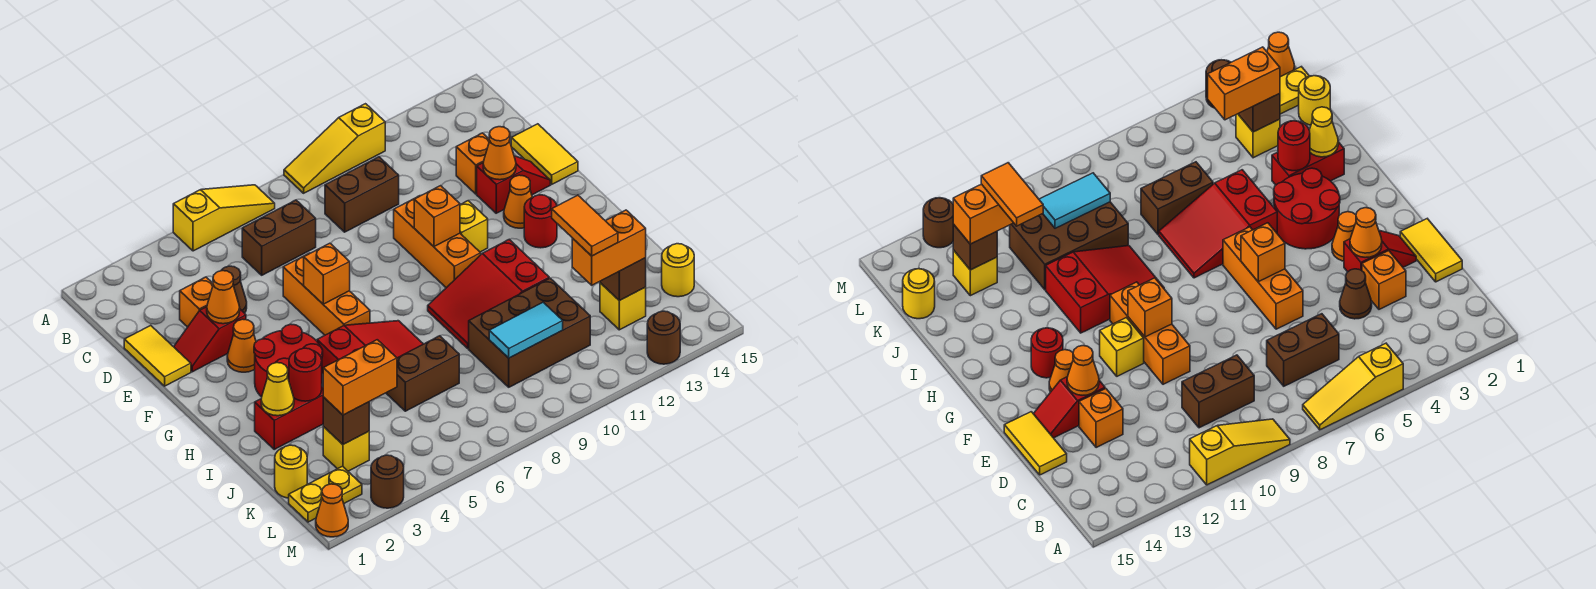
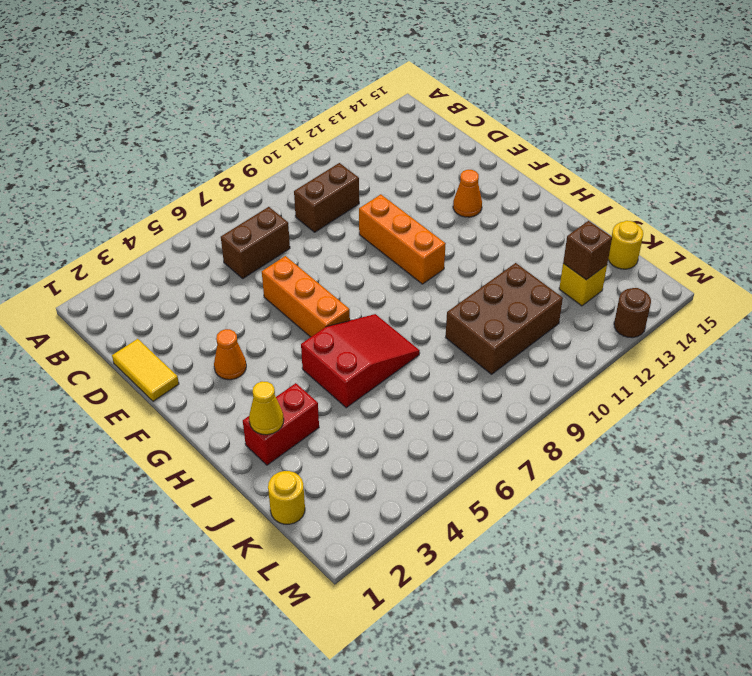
none -> yellow 1x3 slope [173,185,275,251]
none -> yellow 1x3 slope [284,104,385,193]
none -> orange 1x1 brick [180,277,213,327]
none -> brown 1x1 cone [221,266,247,313]

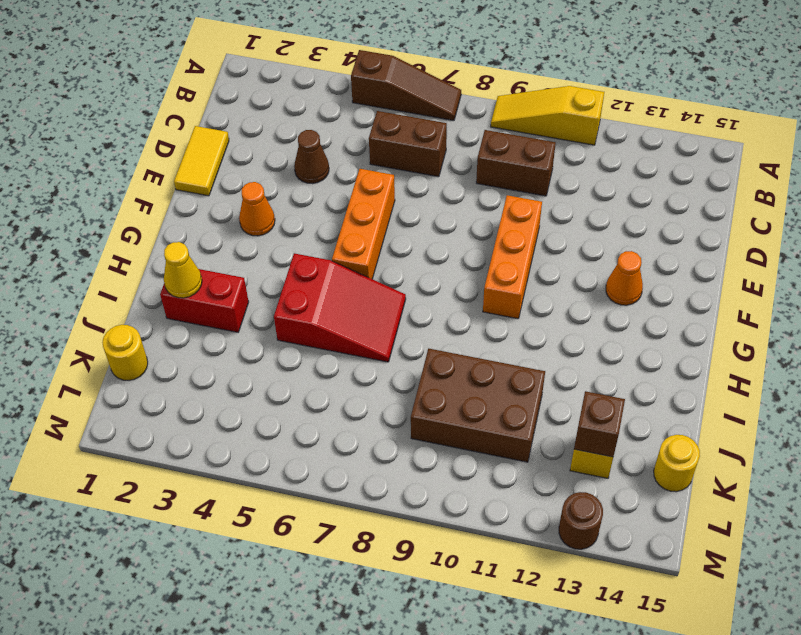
brown 1x3 slope [351,50,461,120] -> yellow 1x3 slope [173,185,275,251]
none -> orange 1x1 brick [180,277,213,327]
none -> orange 1x1 brick [456,133,490,194]
none -> yellow 1x2 tile [511,124,578,184]
none -> red 1x2 slope [174,307,246,372]

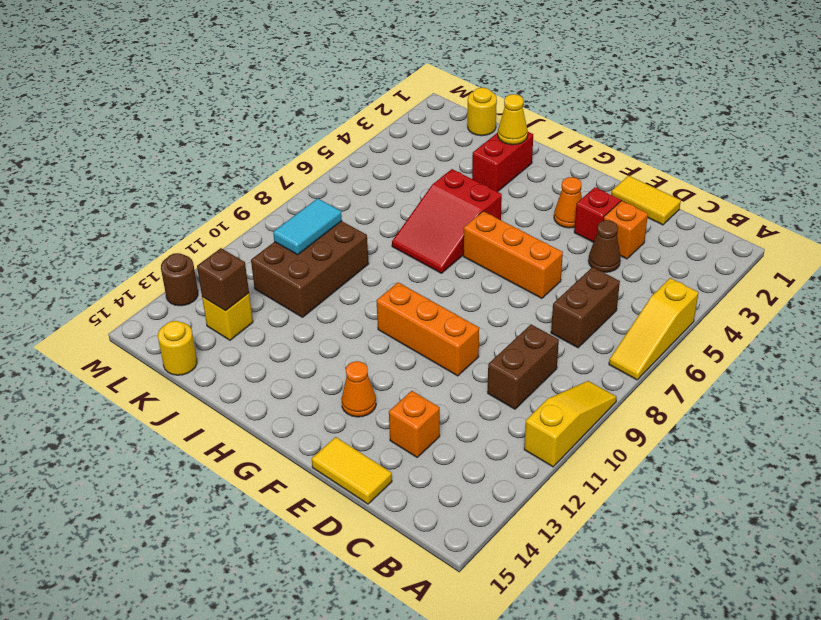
none -> red 1x2 slope [477,156,550,213]
none -> yellow 1x1 brick [460,201,488,252]
none -> red 2x2 round brick [254,324,323,397]
none -> red 1x1 round brick [524,195,557,248]

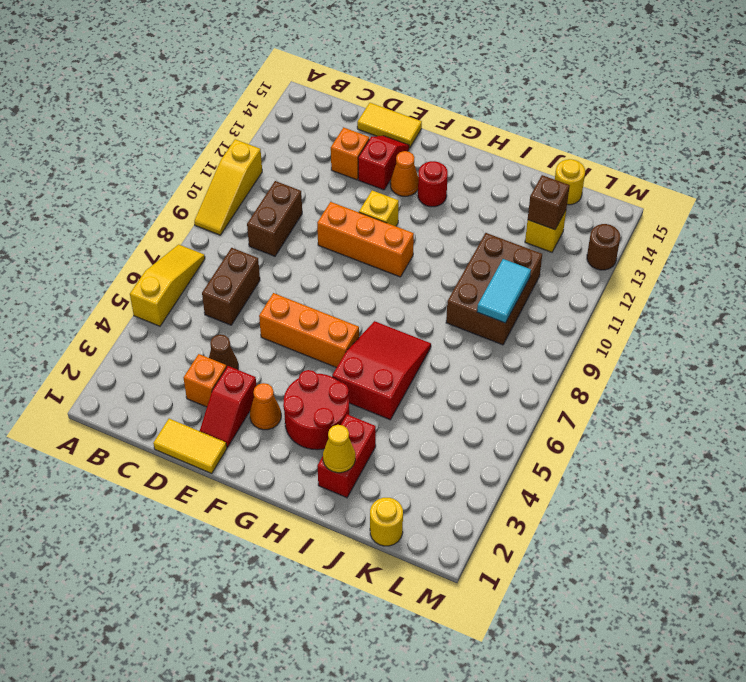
none -> red 2x3 slope [428,239,549,348]
none -> brown 1x2 brick [386,336,459,411]
none -> yellow 1x1 brick [323,427,369,471]
none -> yellow 1x2 plate [289,466,362,522]

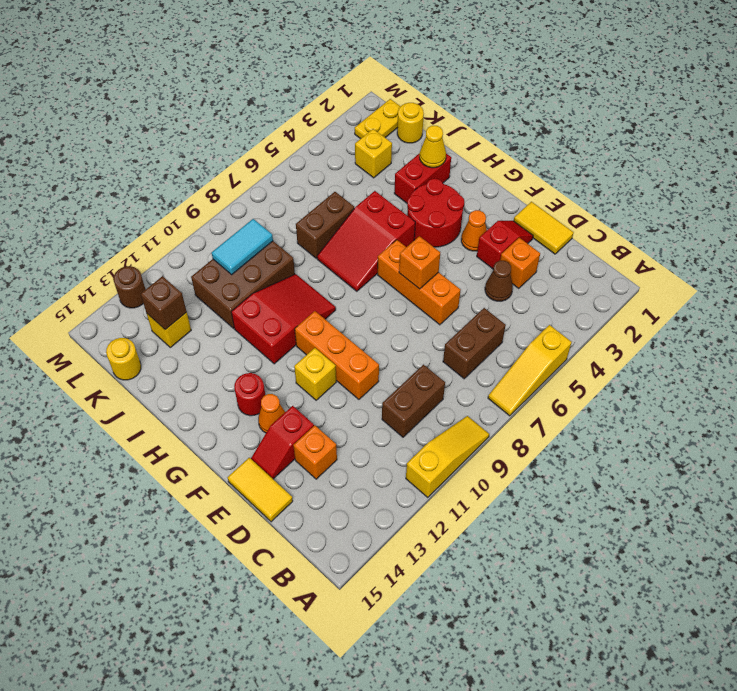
none -> orange 1x1 cone [316,484,348,537]
none -> brown 1x1 round brick [371,455,404,508]
none -> orange 1x1 cone [207,271,240,324]
none -> orange 1x1 cone [483,127,516,180]

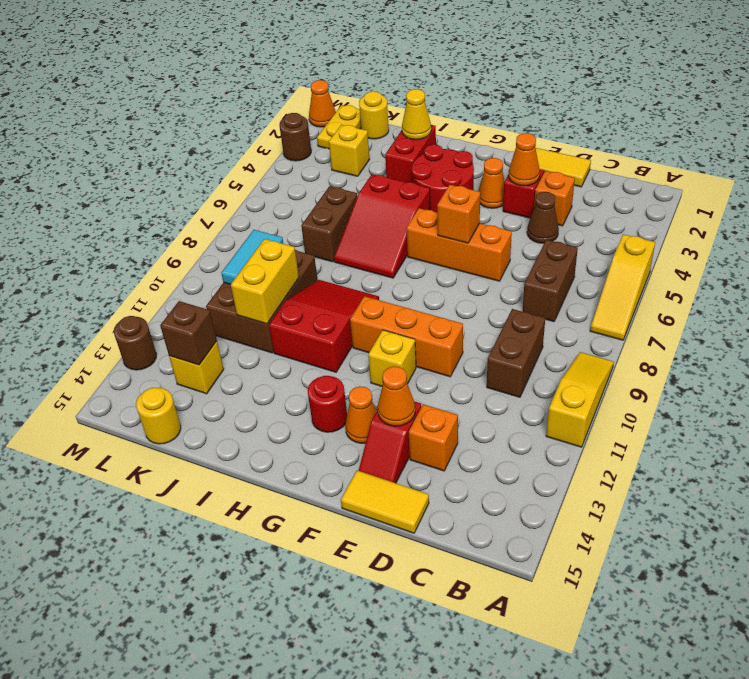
yellow 1x2 brick [231,239,299,324] -> none
none -> orange 1x1 brick [414,186,460,246]
none -> red 1x1 round brick [289,348,322,401]
none -> brown 1x1 brick [323,397,369,444]
none -> orange 1x2 brick [323,340,397,415]

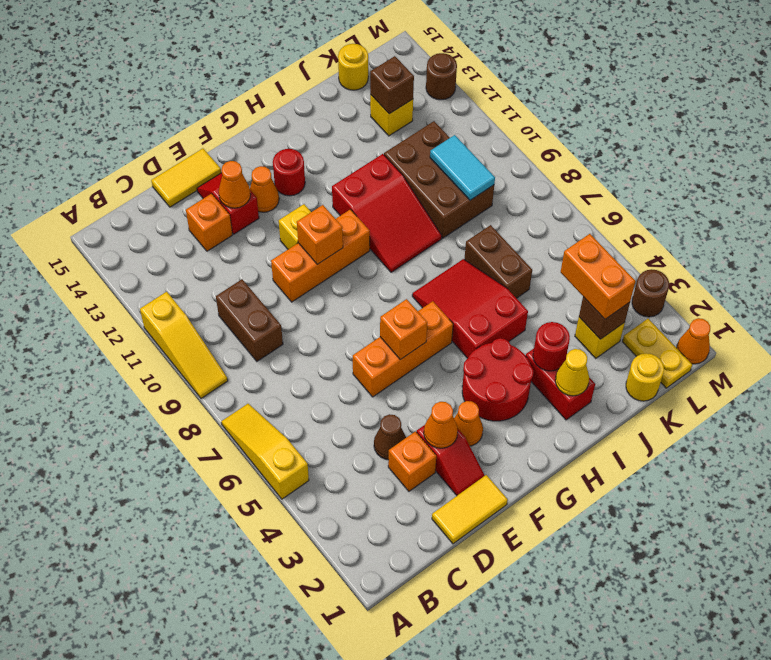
none -> brown 1x2 brick [242,200,316,275]
none -> orange 1x2 brick [572,210,646,285]
none -> orange 1x2 tile [552,195,618,256]

